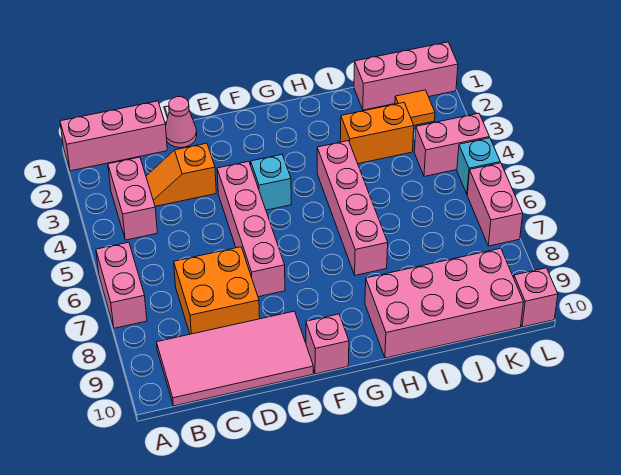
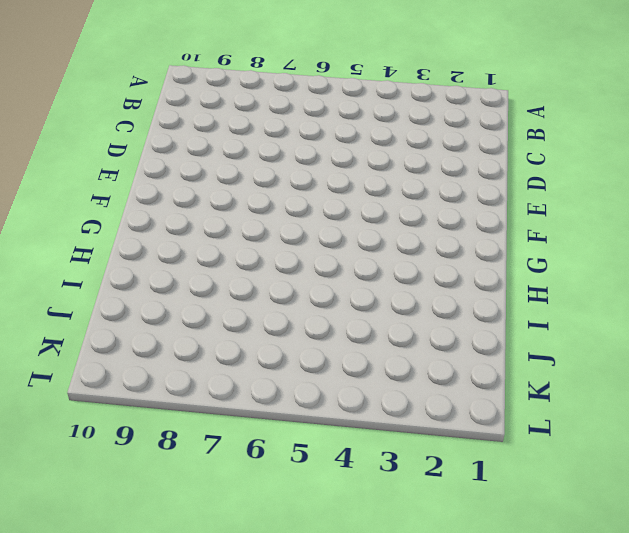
none -> pink 1x3 brick [60,101,167,171]
none -> pink 1x2 brick [96,242,147,328]
none -> pink 1x2 brick [108,157,157,240]

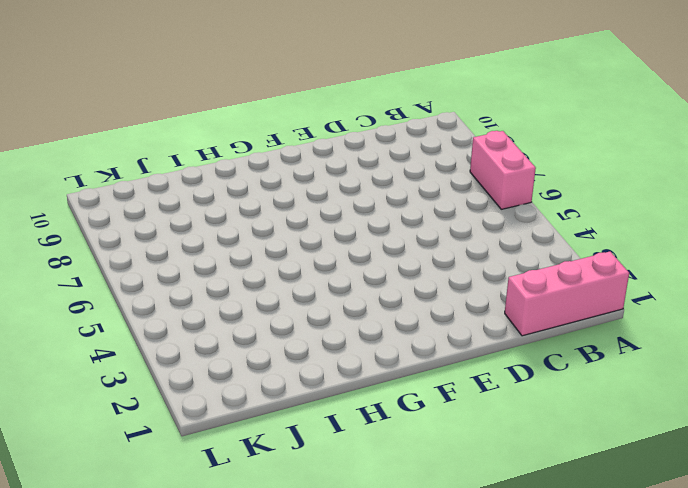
none -> pink 1x2 brick [108,157,157,240]
none -> pink 2x4 tile [157,311,313,406]
none -> orange 1x2 slope [146,143,216,206]

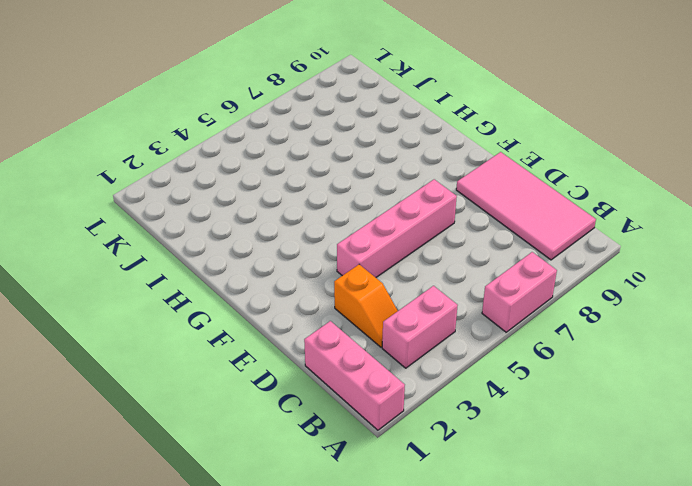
none -> orange 2x2 brick [174,247,260,334]
none -> pink 1x1 cone [166,97,197,148]
none -> cyan 1x1 brick [251,155,291,210]

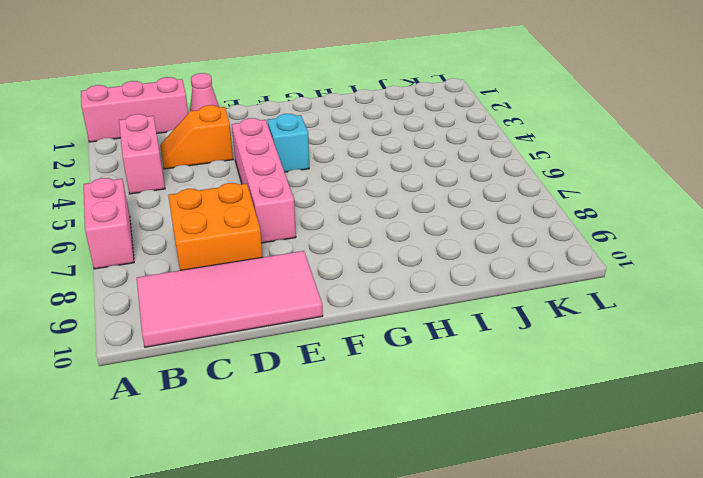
none -> pink 1x1 brick [306,314,349,374]
none -> pink 1x4 brick [317,141,388,275]
none -> pink 2x4 brick [365,248,523,358]

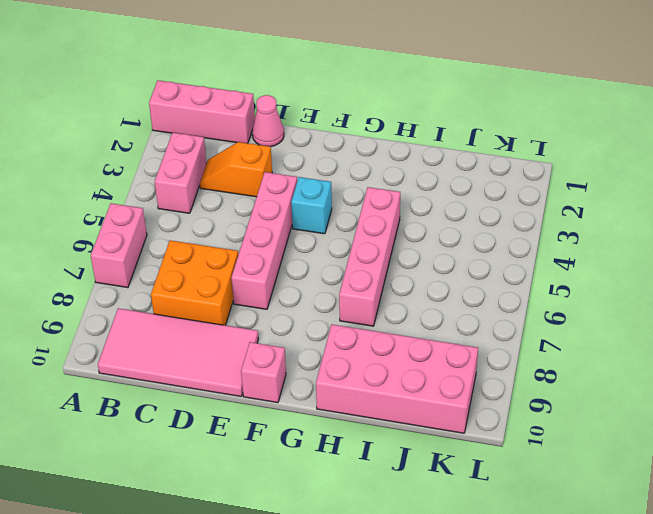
none -> orange 1x2 brick [340,103,414,164]
none -> pink 1x3 brick [354,42,458,110]
none -> orange 1x1 tile [395,90,435,125]

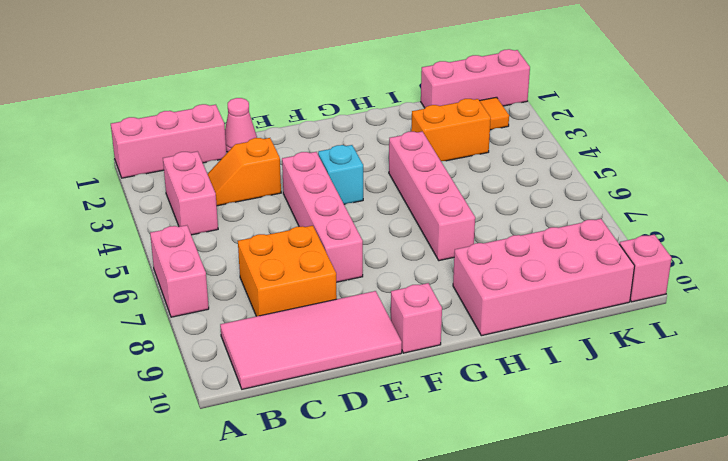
none -> pink 1x2 brick [415,113,489,176]
none -> cyan 1x1 brick [457,138,500,194]
none -> pink 1x2 brick [467,163,523,246]

